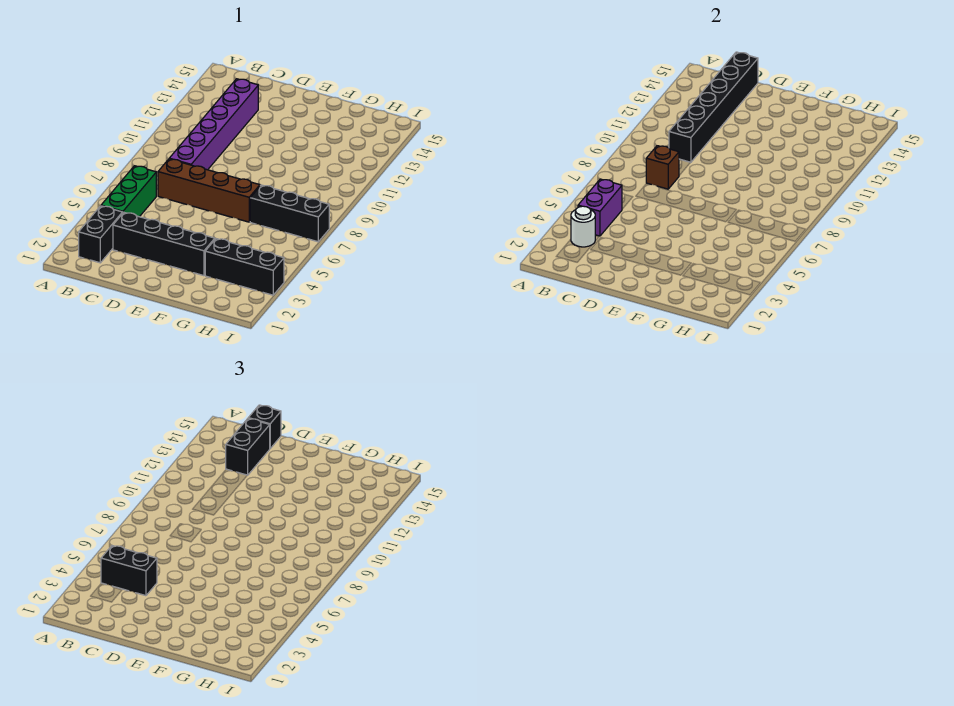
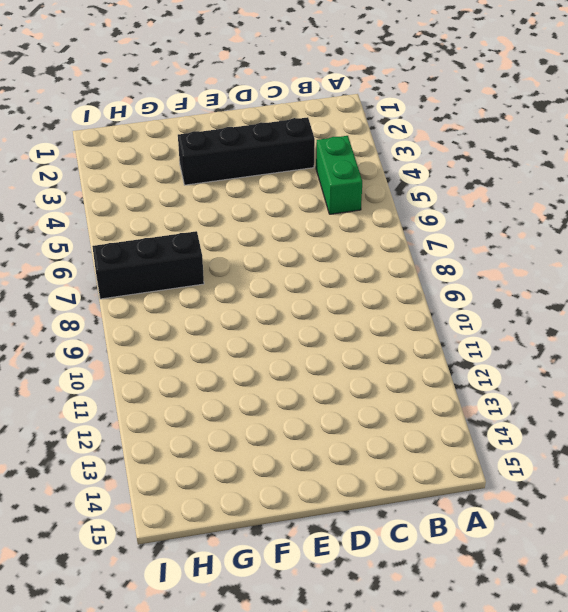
green 1x2 brick [316,136,362,214] -> green 1x3 brick [101,166,156,217]
none -> black 1x2 brick [79,206,123,263]
none -> brown 1x4 brick [158,159,260,222]
none -> purple 1x6 brick [169,79,258,170]

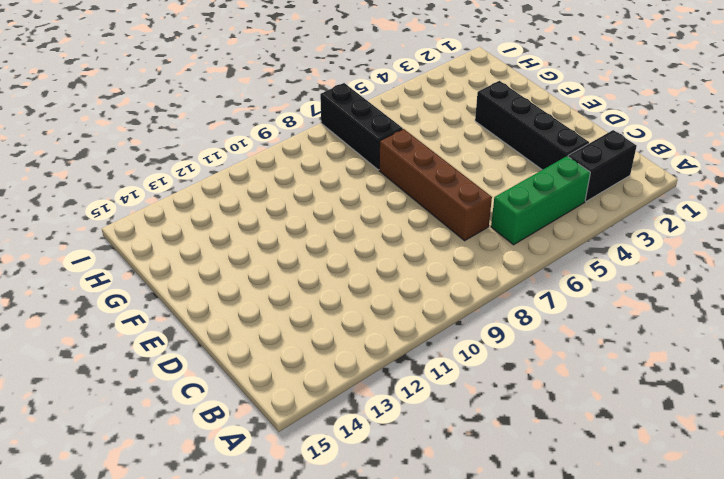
none -> purple 1x6 brick [169,79,258,170]
none -> black 1x3 brick [205,239,284,295]
none -> white 1x1 round brick [571,206,595,247]

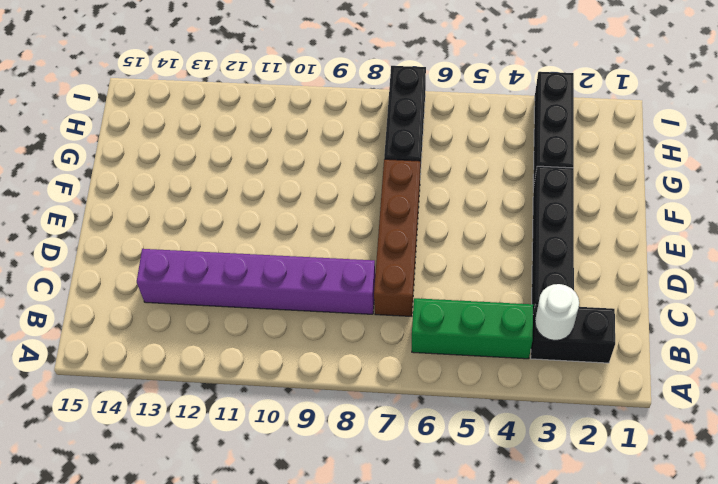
none -> purple 1x2 brick [578,179,622,236]
none -> brown 1x1 brick [646,146,679,189]
none -> black 1x6 brick [669,52,758,162]

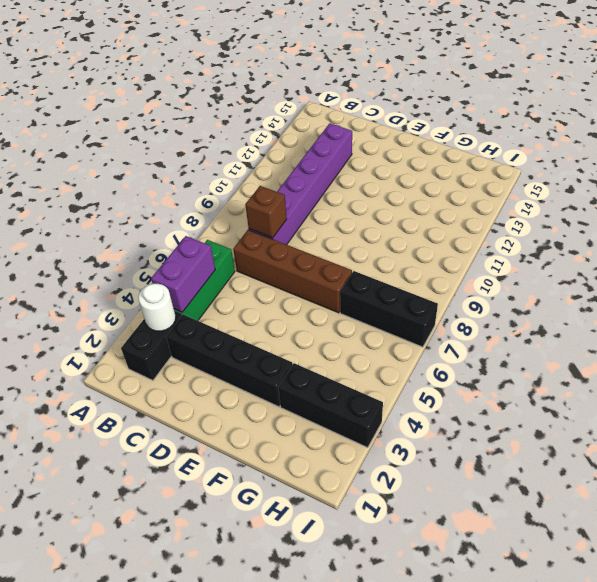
none -> black 1x6 brick [669,52,758,162]
none -> black 1x2 brick [101,546,157,596]
none -> black 1x2 brick [226,418,270,475]

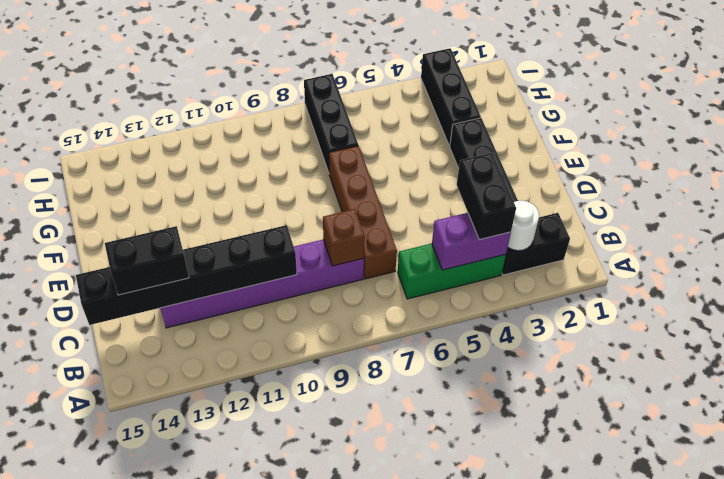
none -> black 1x1 brick [249,405,281,448]

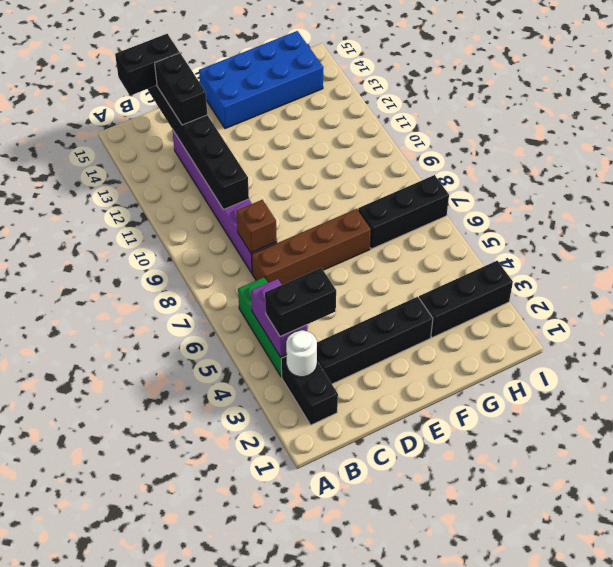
black 1x2 brick [115,34,180,96] -> black 1x1 brick [249,405,281,448]
blue 2x4 brick [199,31,323,129] -> none

